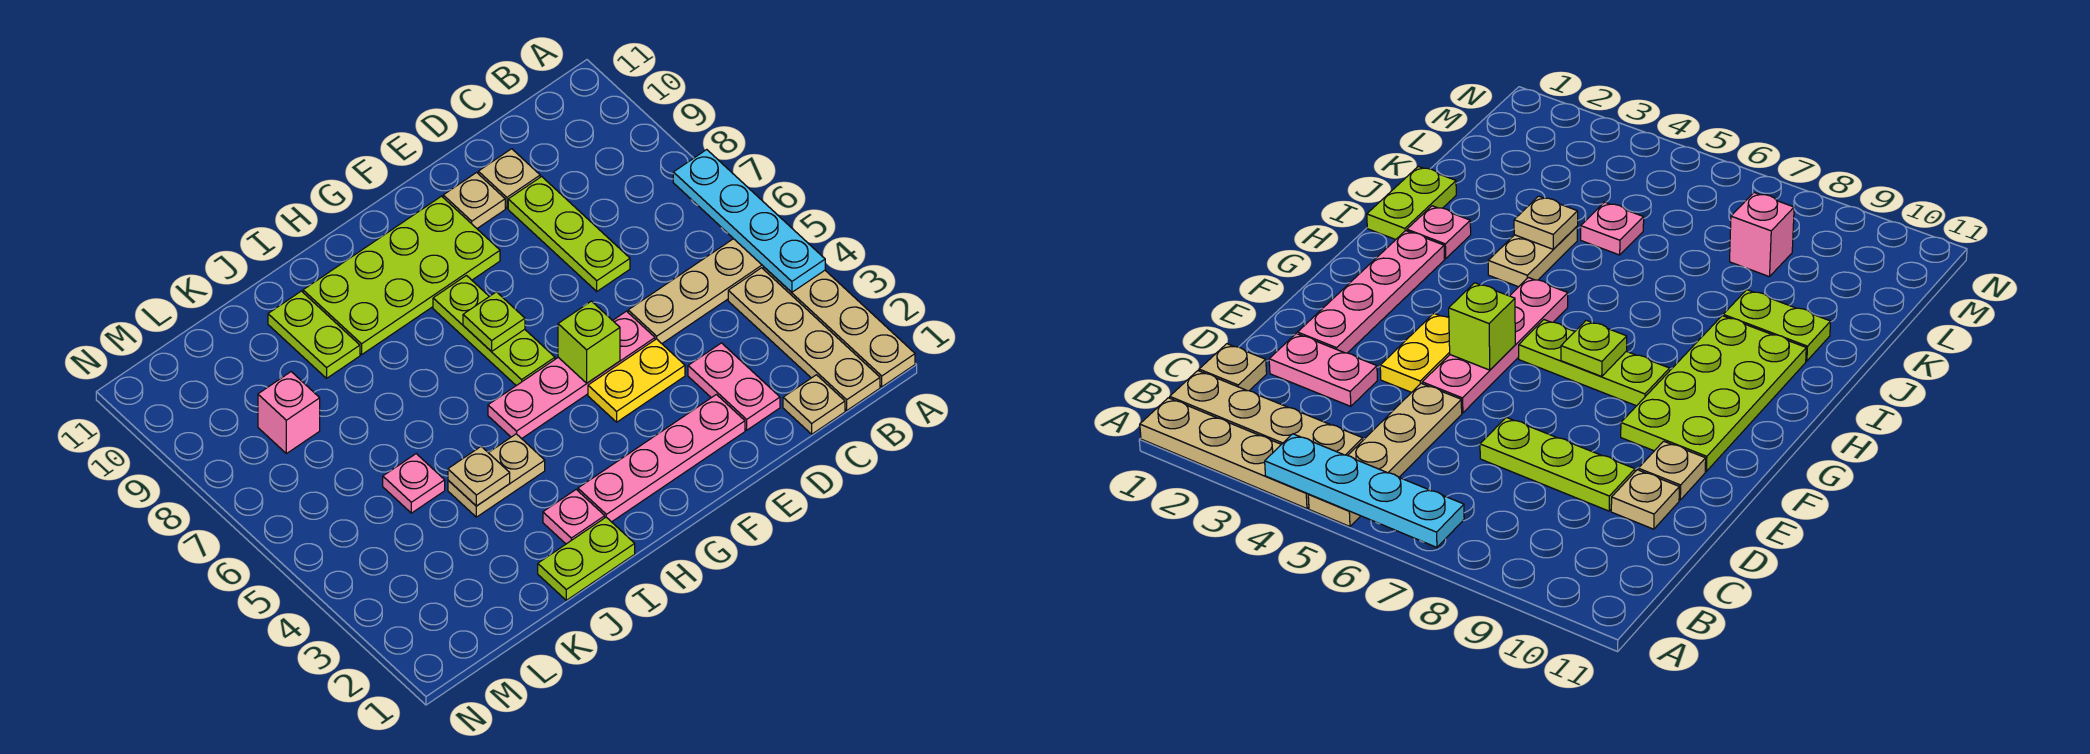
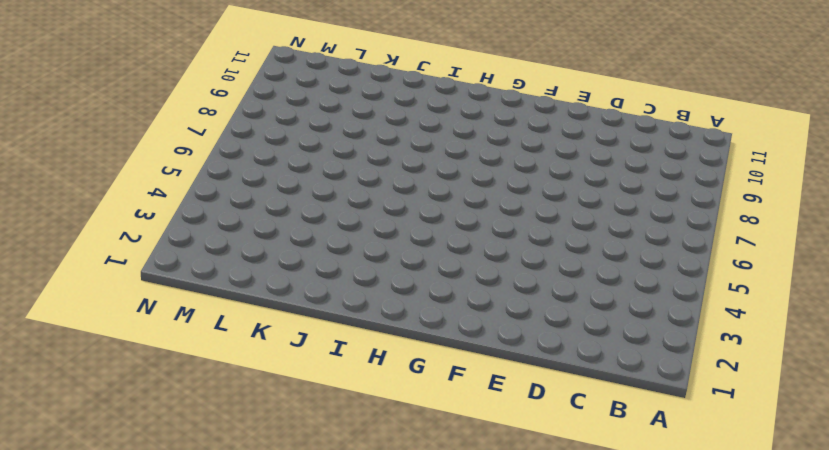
none -> tan 1x4 plate [763,267,915,387]
none -> tan 1x4 plate [628,239,763,343]
none -> tan 1x4 plate [728,268,880,410]

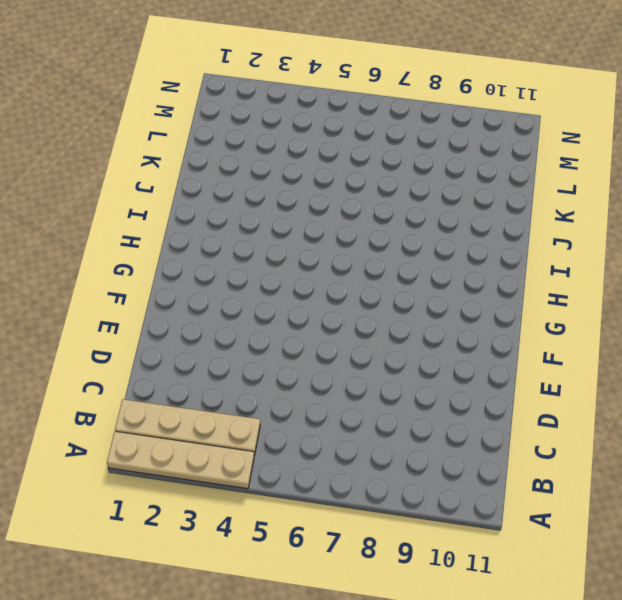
none -> tan 1x4 plate [628,239,763,343]
none -> tan 1x1 plate [783,375,845,434]
none -> pink 1x2 plate [688,343,780,430]

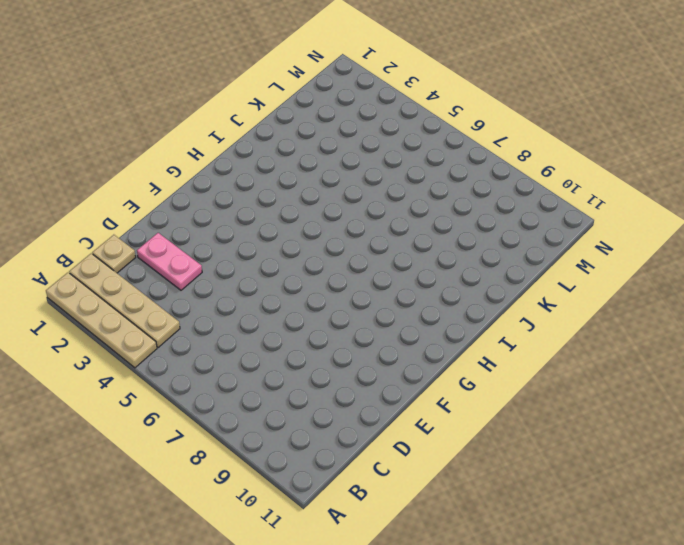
none -> tan 1x4 plate [628,239,763,343]
none -> lime 1x3 plate [508,177,630,291]
none -> tan 1x1 plate [478,149,540,208]

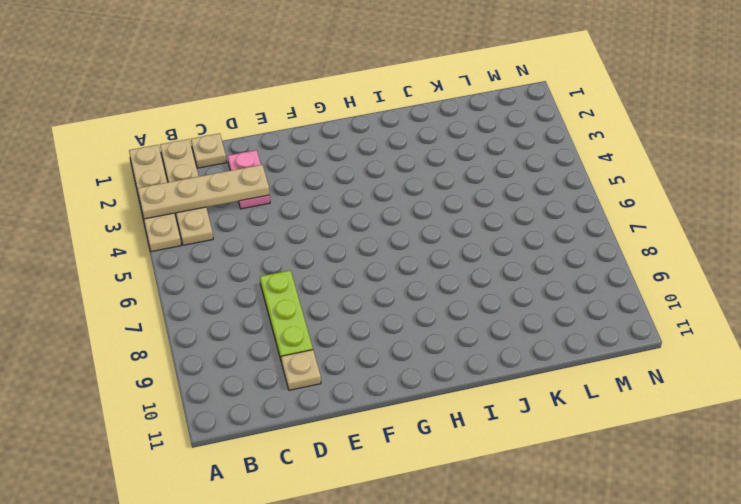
tan 1x4 plate [138,165,270,219] -> tan 1x4 plate moved to [628,239,763,343]
none -> pink 1x4 plate [578,395,745,522]
none -> yellow 1x2 plate [588,339,685,422]
none -> pink 1x4 plate [488,311,655,439]

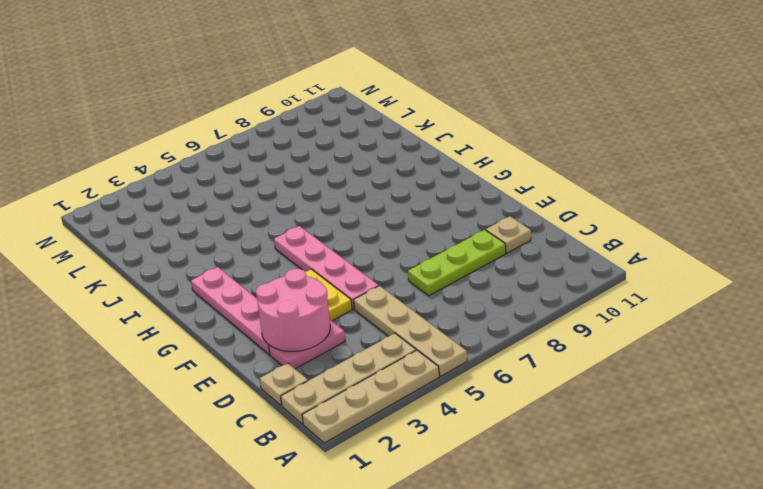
pink 2x2 round brick [256,269,330,351] -> none
none -> tan 1x1 plate [443,173,505,228]
none -> lime 2x4 plate [303,196,500,355]
none -> lime 1x3 plate [433,276,555,386]

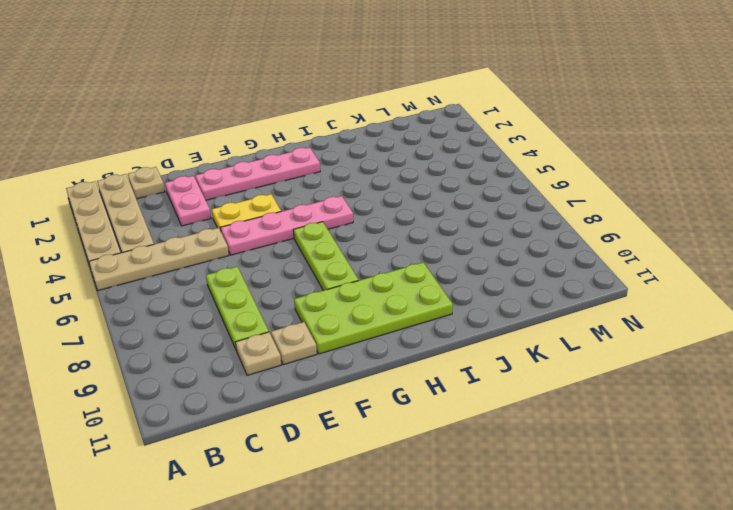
none -> lime 1x2 plate [538,517,635,600]
none -> pink 1x1 plate [543,490,605,544]
none -> tan 1x2 plate [448,434,545,517]

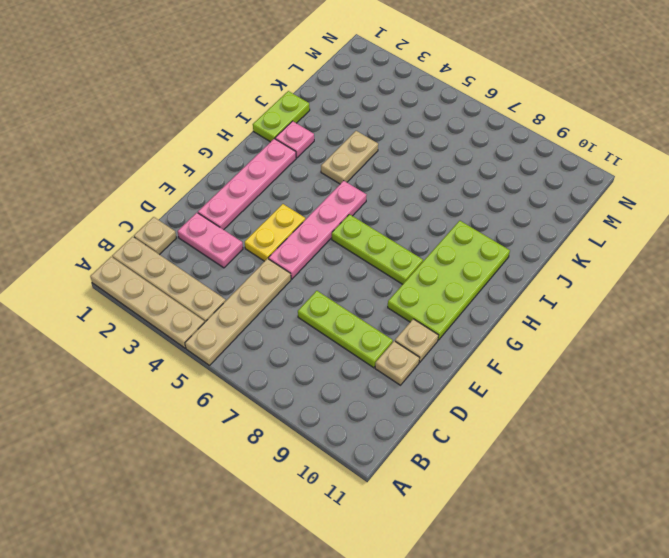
none -> lime 1x2 plate [268,291,360,378]
none -> pink 1x1 plate [383,454,445,513]
none -> pink 1x1 brick [258,372,320,454]

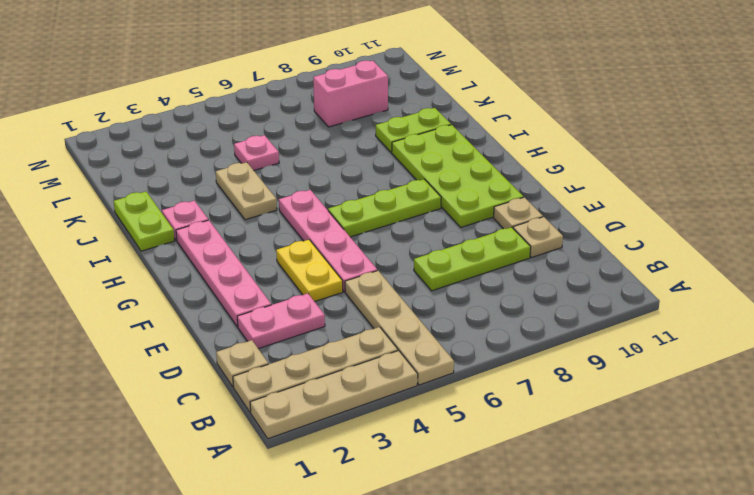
pink 1x2 brick [313,61,388,127] -> pink 1x1 brick [258,372,320,454]
none -> cyan 1x4 plate [673,150,825,292]
none -> lime 1x1 brick [558,301,620,383]
none -> lime 1x1 plate [463,292,525,352]

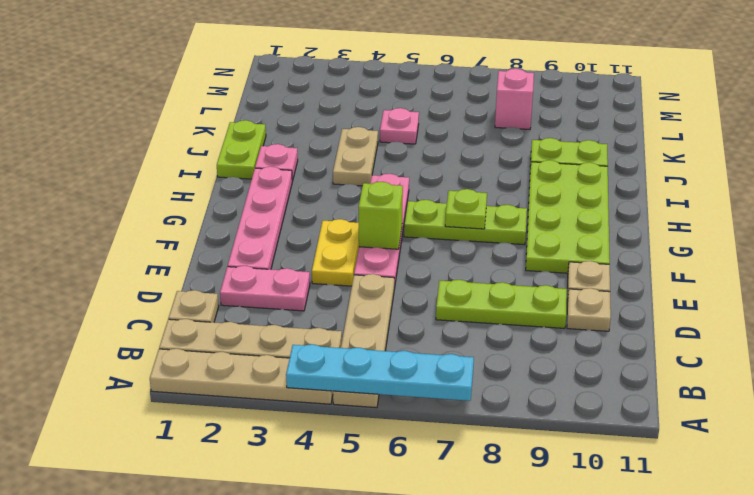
none -> tan 1x1 plate [448,446,510,506]

